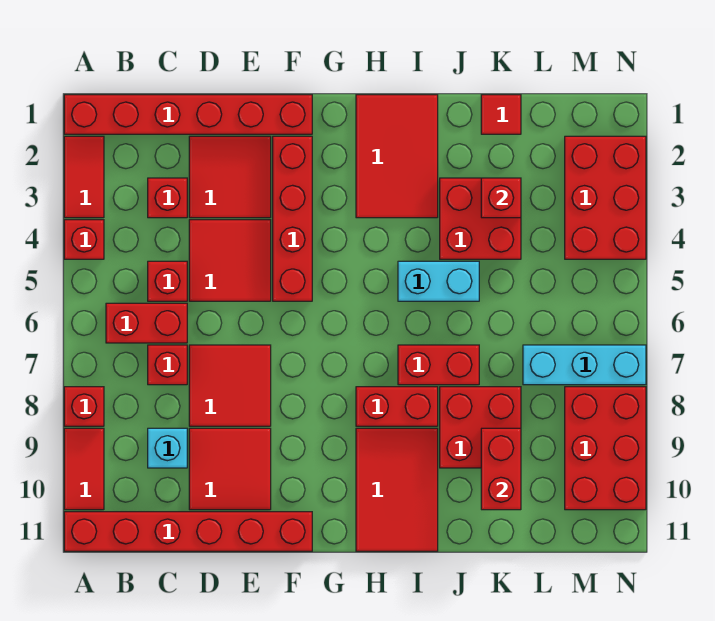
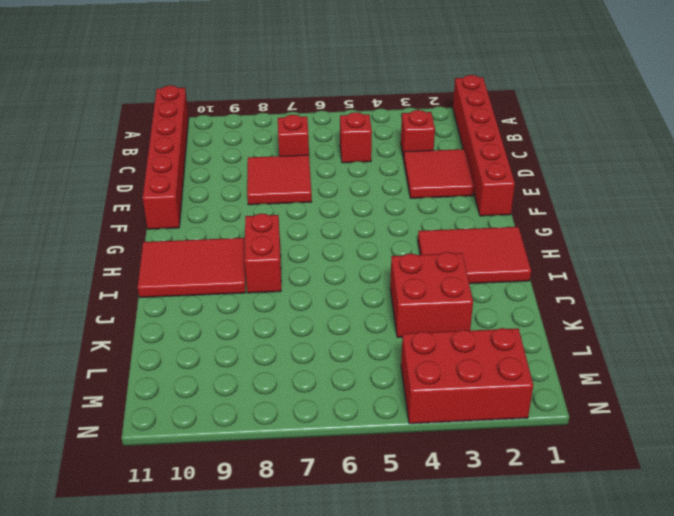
none -> red 1x2 tile [64,136,104,218]
none -> red 1x1 brick [64,220,104,259]
none -> red 1x1 brick [64,387,104,426]

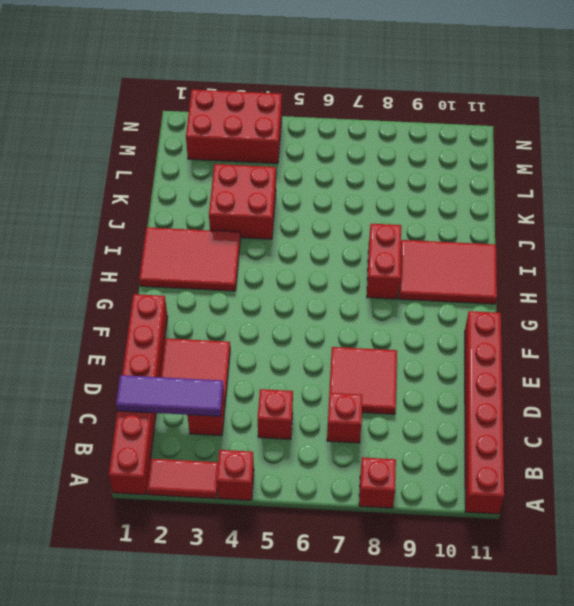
purple 1x3 tile [116,375,223,416] -> none
none -> red 1x2 tile [64,428,104,510]
none -> red 1x2 brick [106,303,187,343]
none -> cyan 1x1 brick [148,428,187,468]

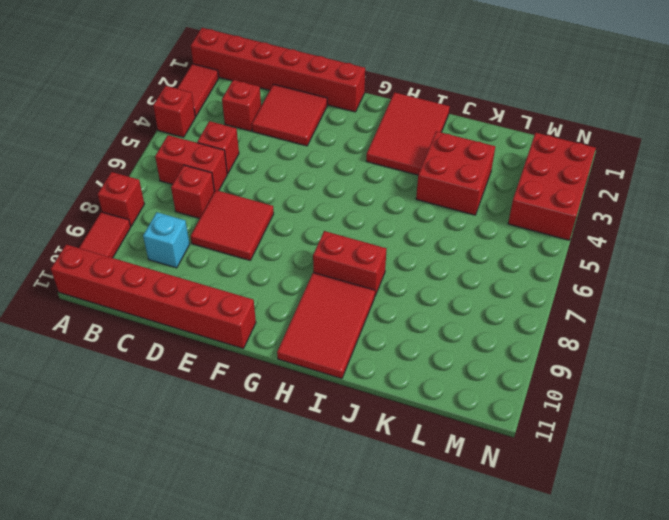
none -> red 2x2 tile [189,220,271,301]
none -> red 2x2 tile [189,428,271,510]
none -> red 1x4 brick [273,136,312,301]

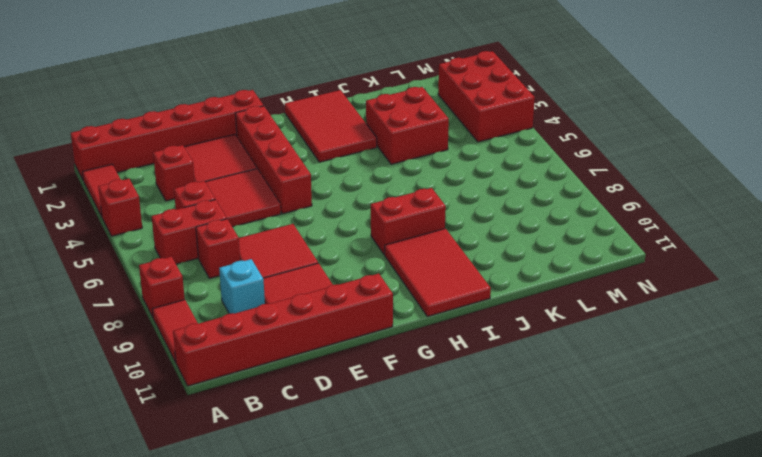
none -> cyan 1x2 brick [398,261,479,301]
none -> red 1x2 brick [398,345,479,385]
none -> red 2x2 brick [440,387,521,468]

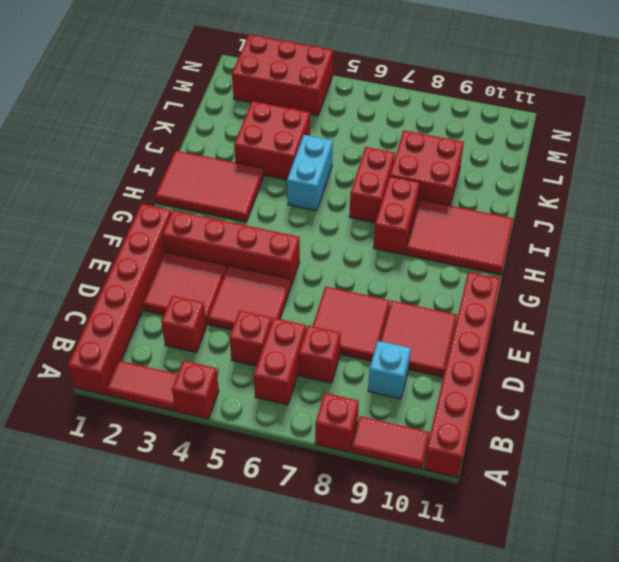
none -> red 1x1 tile [481,95,521,134]
none -> cyan 1x3 brick [523,345,646,385]
none -> red 2x3 brick [565,387,646,510]

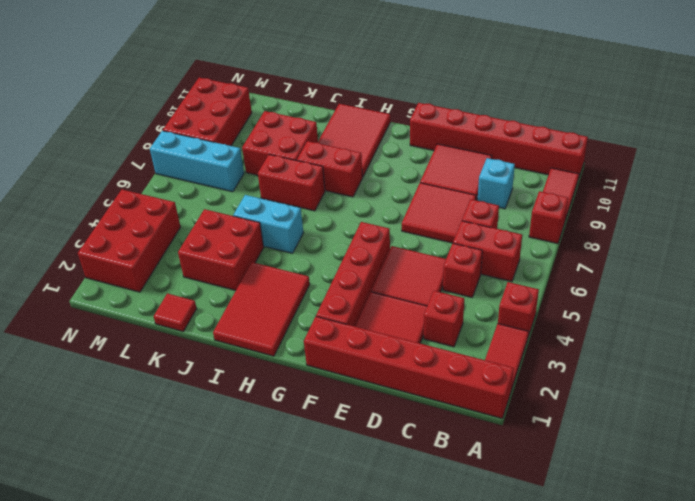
none -> red 1x1 brick [481,178,521,218]
none -> red 1x2 brick [481,428,521,510]

